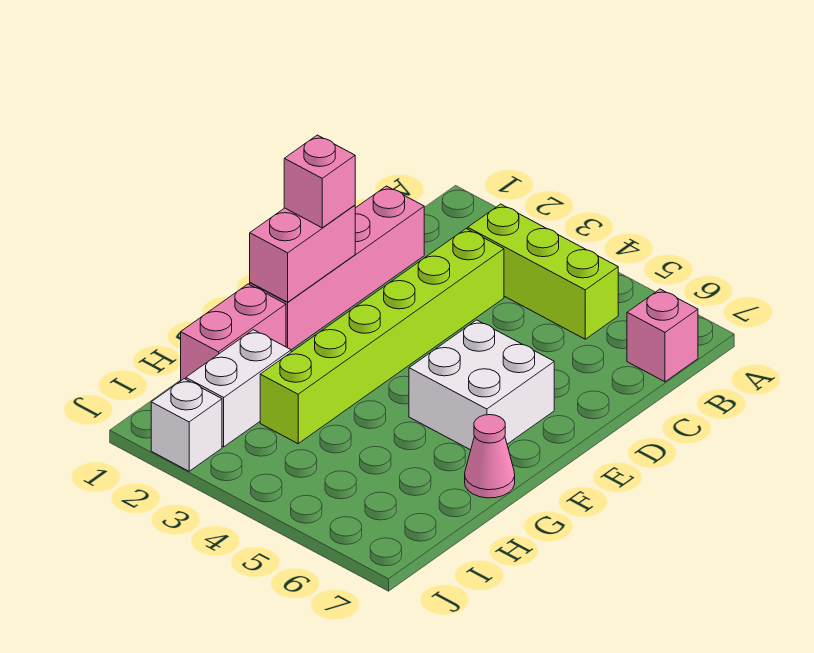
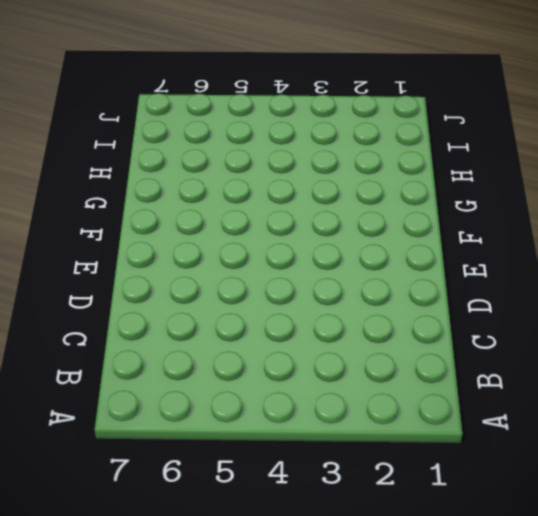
none -> lime 1x3 brick [468,204,618,339]
none -> pink 1x1 brick [627,289,698,382]

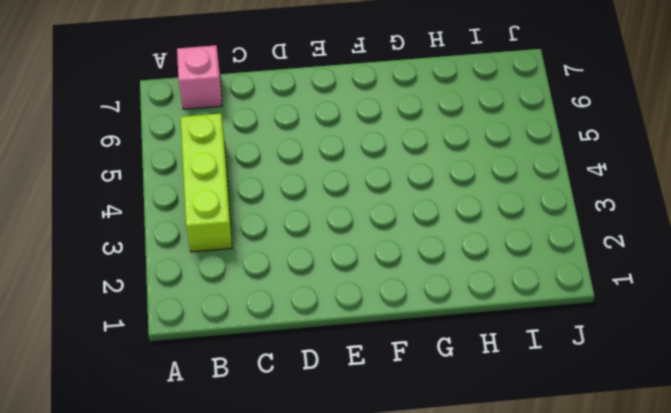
none -> pink 1x4 brick [250,186,424,350]
none -> lime 1x6 brick [260,229,504,444]

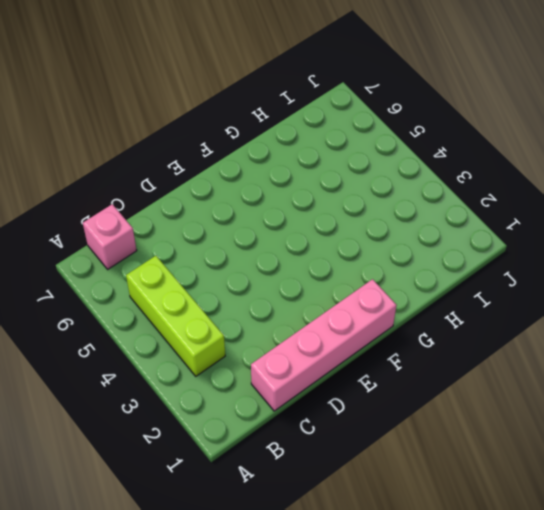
none -> lime 1x6 brick [260,229,504,444]
none -> white 2x2 brick [409,320,554,450]

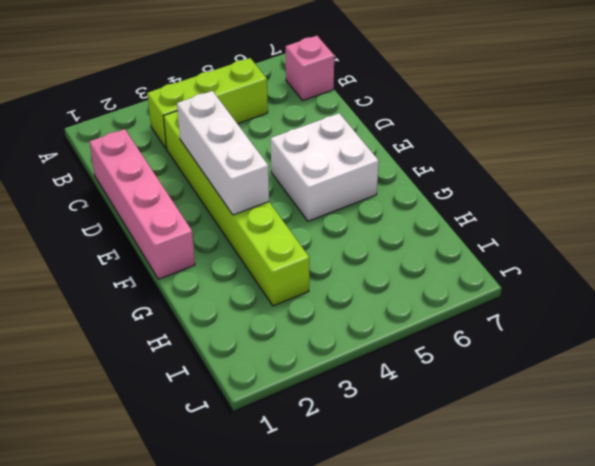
white 1x3 brick [177,91,269,215] -> none
none -> pink 1x2 brick [181,284,286,380]
none -> pink 1x1 cone [465,415,515,498]

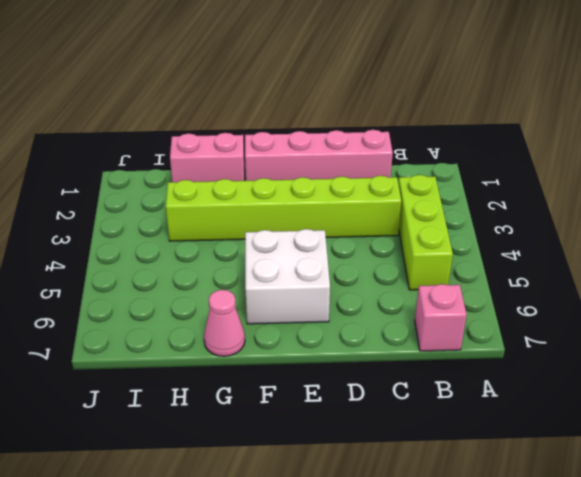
none -> white 1x2 brick [186,330,291,447]
none -> white 1x1 brick [151,379,222,471]

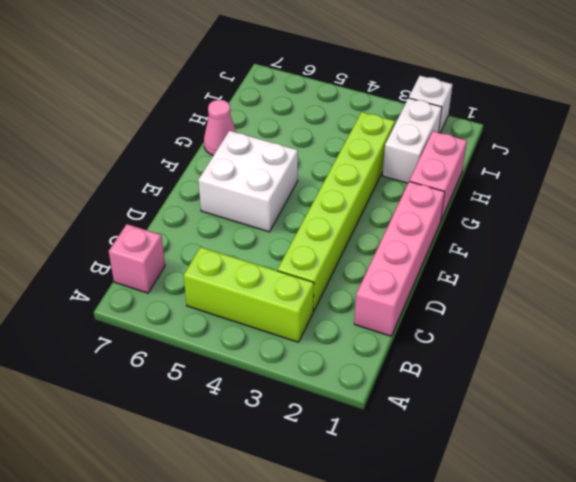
none -> pink 1x2 brick [250,205,355,302]
none -> pink 1x1 brick [284,135,355,228]

